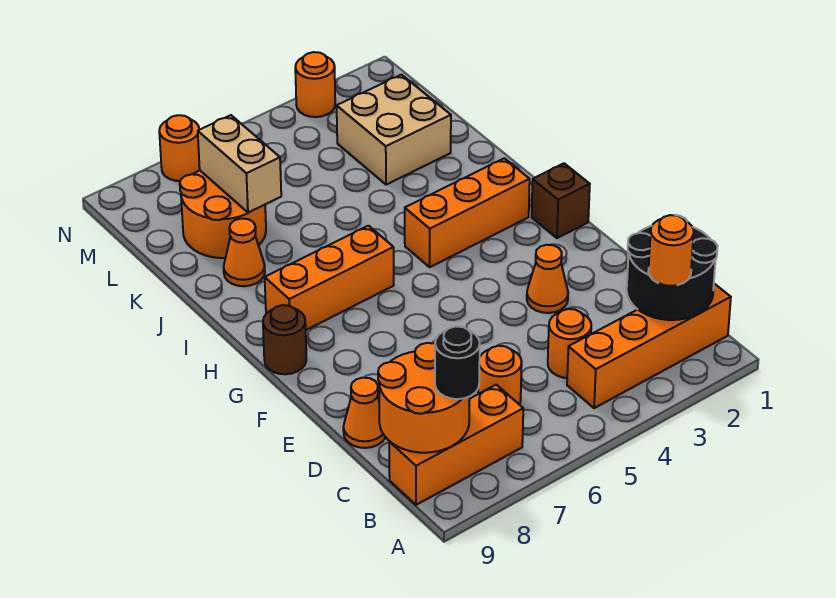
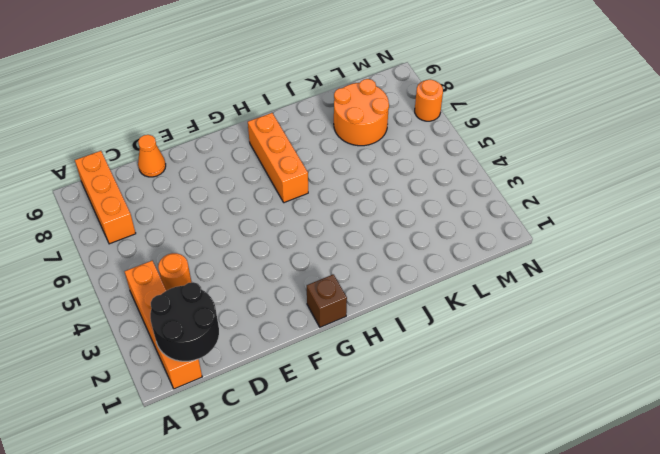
none -> orange 1x1 round brick [478,346,522,405]
none -> orange 1x1 cone [527,245,568,313]
none -> brown 1x1 round brick [263,305,306,374]

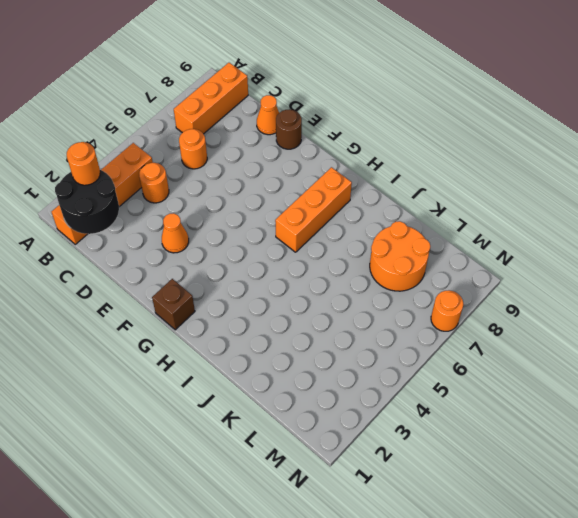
brown 1x1 round brick [276,109,302,149] -> brown 1x1 round brick moved to [263,305,306,374]
none -> orange 1x3 brick [405,158,530,267]
none -> orange 1x1 cone [224,219,265,286]
none -> tan 2x2 brick [337,75,451,185]

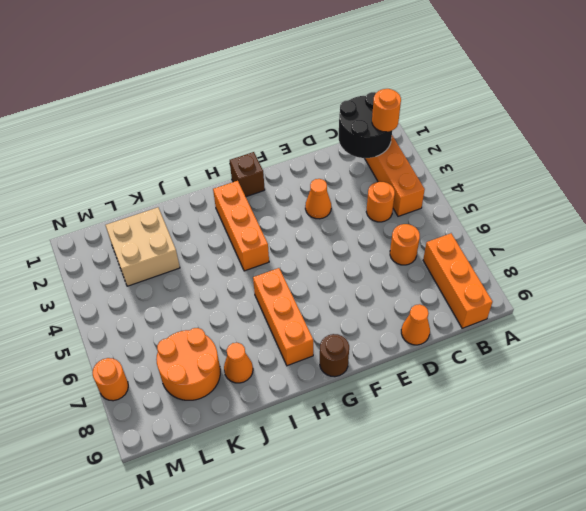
none -> orange 1x1 round brick [295,52,335,117]
none -> orange 2x2 round brick [378,343,470,453]
none -> tan 1x2 brick [198,115,281,213]

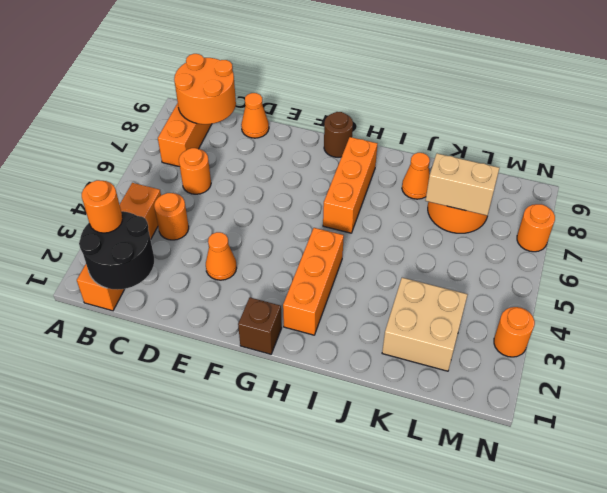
none -> black 1x1 round brick [435,326,480,399]

